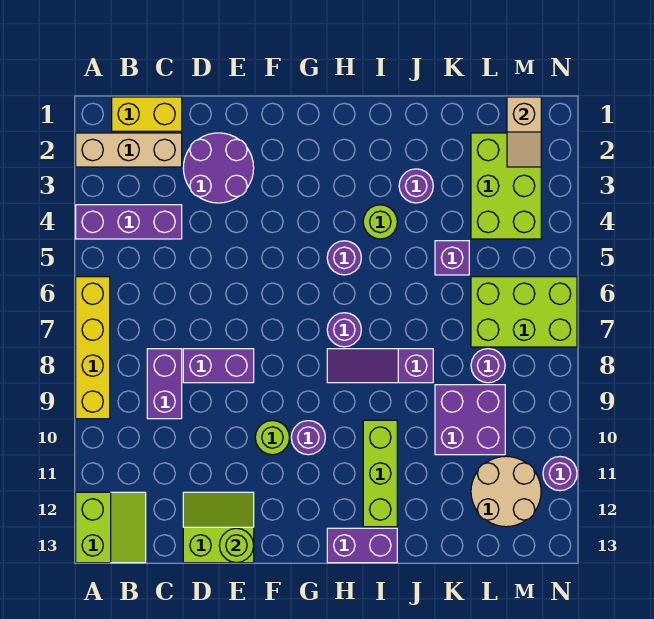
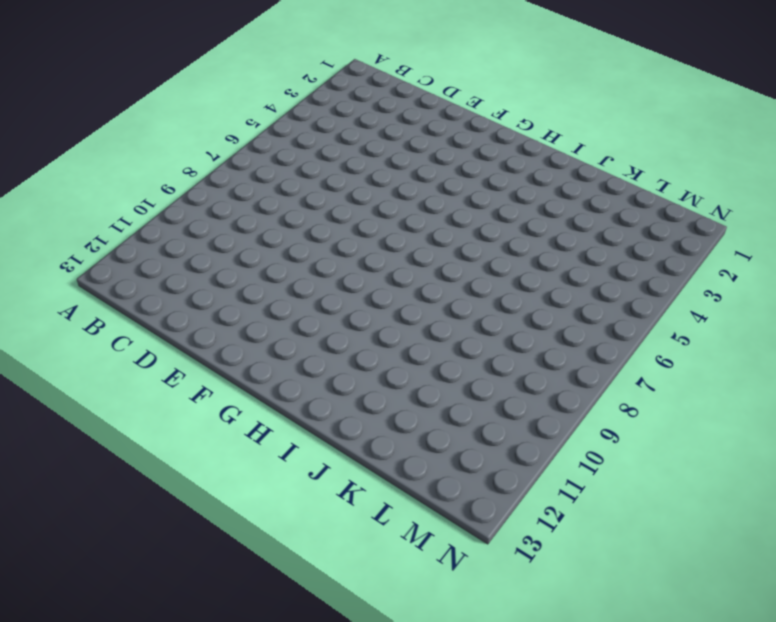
none -> tan 1x3 brick [76,133,182,167]
none -> purple 1x3 brick [76,205,182,239]
none -> yellow 1x4 brick [76,277,110,419]

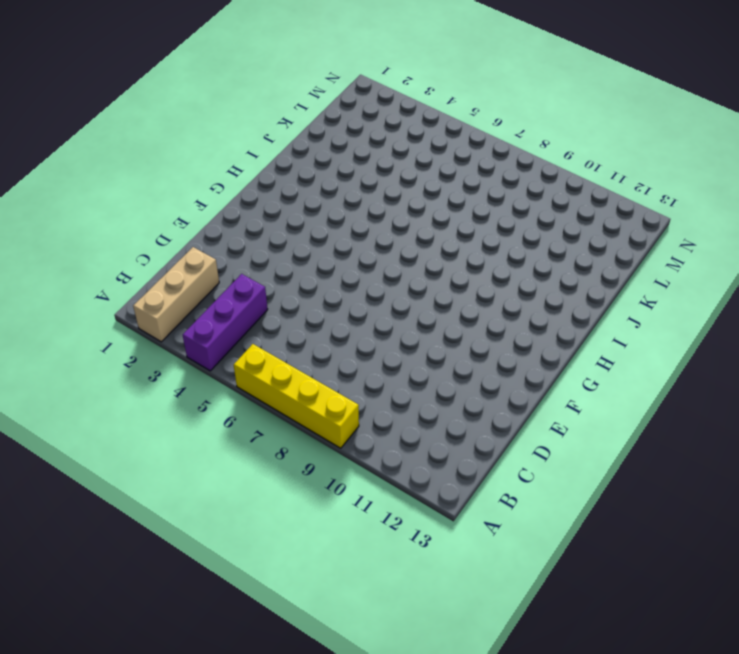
none -> lime 2x2 slope [76,492,146,563]
none -> yellow 1x2 brick [112,97,182,131]
none -> purple 1x2 brick [147,349,182,419]

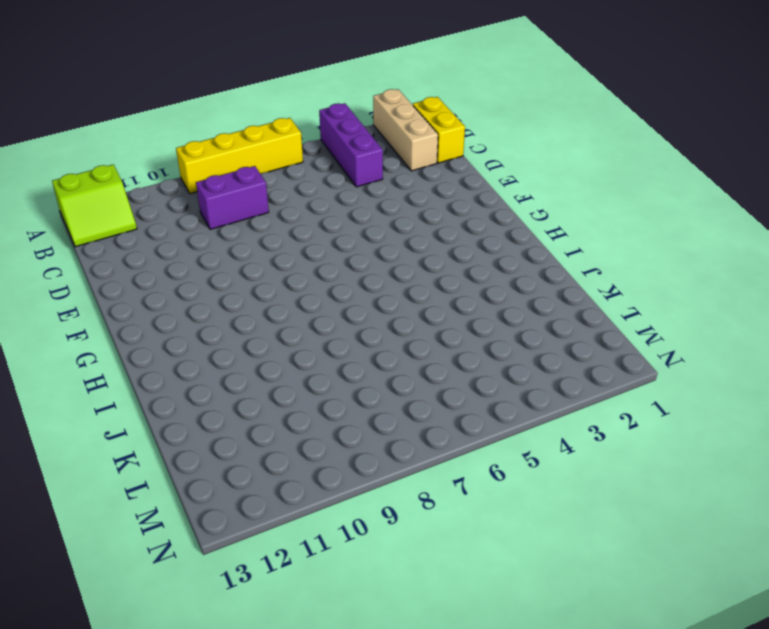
none -> purple 2x2 round brick [183,133,254,203]
none -> purple 1x2 brick [183,349,254,383]
none -> lime 2x2 slope [183,492,254,563]

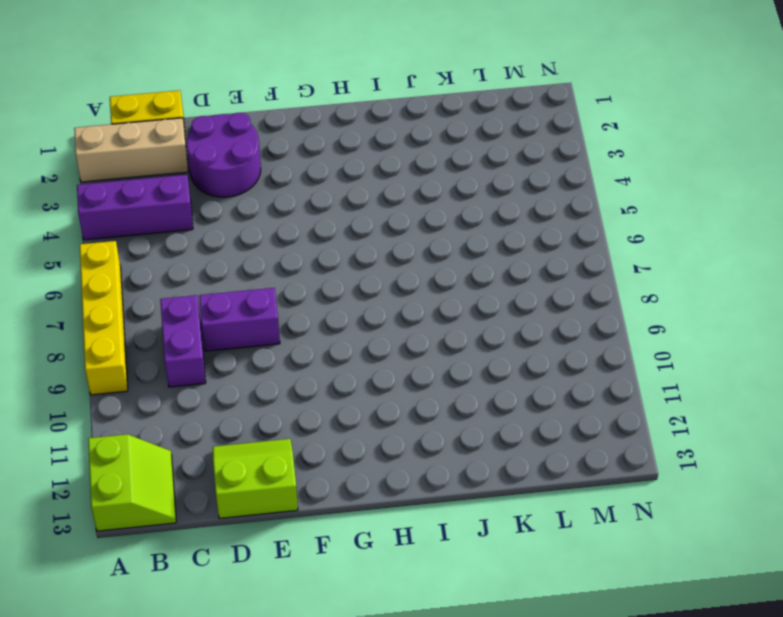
none -> lime 1x1 round brick [255,421,290,455]
none -> purple 1x1 round brick [291,421,325,455]
none -> purple 1x1 round brick [327,241,361,275]

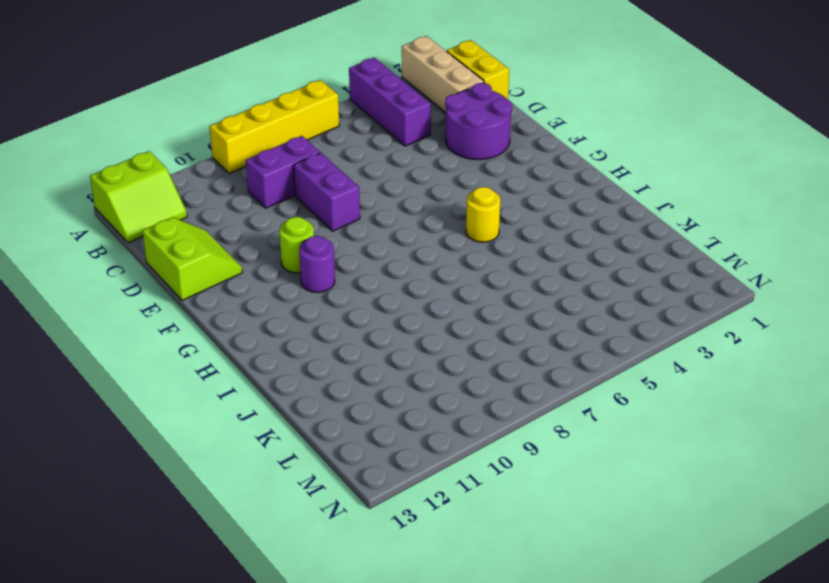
yellow 1x1 round brick [466,187,500,242] -> purple 1x1 round brick [327,241,361,275]
none -> purple 1x1 round brick [327,313,361,347]
none -> purple 1x3 slope [327,349,433,383]
none -> purple 1x2 brick [327,528,397,563]

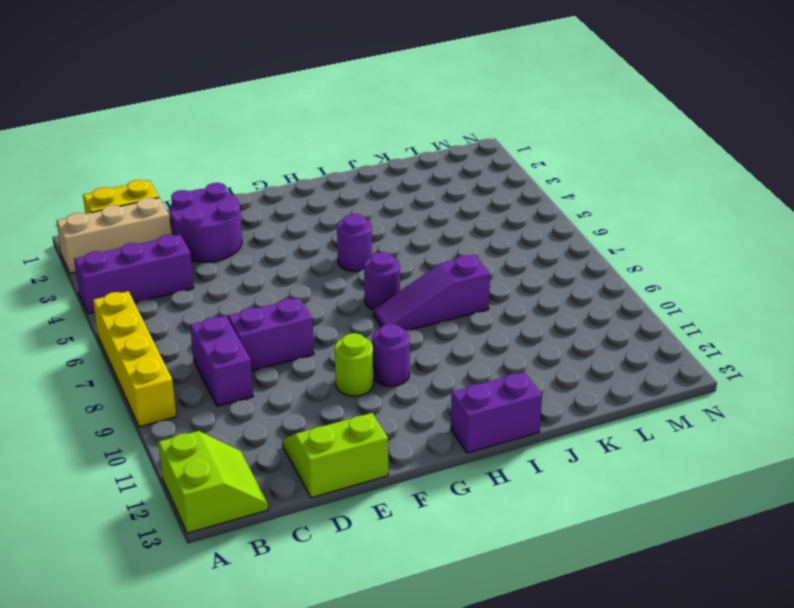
none -> lime 1x1 round brick [363,205,397,239]
none -> lime 1x3 brick [363,420,397,527]
none -> purple 1x1 round brick [399,169,433,203]

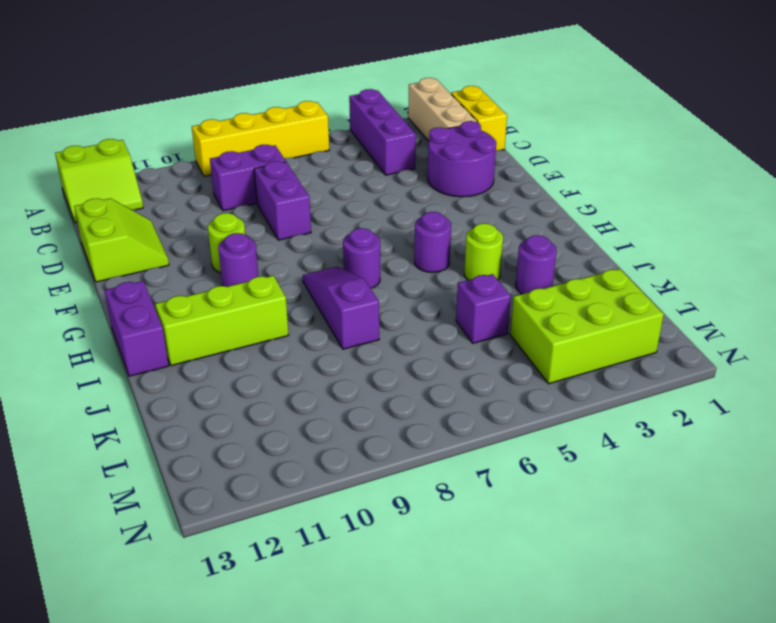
none -> purple 2x2 brick [435,385,505,455]
none -> lime 2x3 brick [471,277,577,347]
none -> purple 1x1 round brick [471,349,505,383]

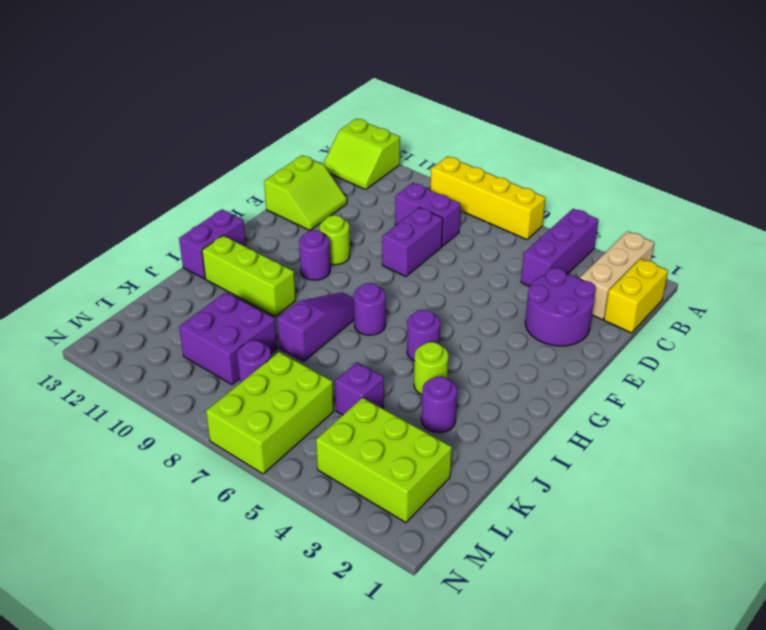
none -> tan 2x2 round brick [471,456,541,527]
none -> purple 1x1 round brick [543,457,577,491]
none -> lime 1x1 round brick [219,528,254,563]

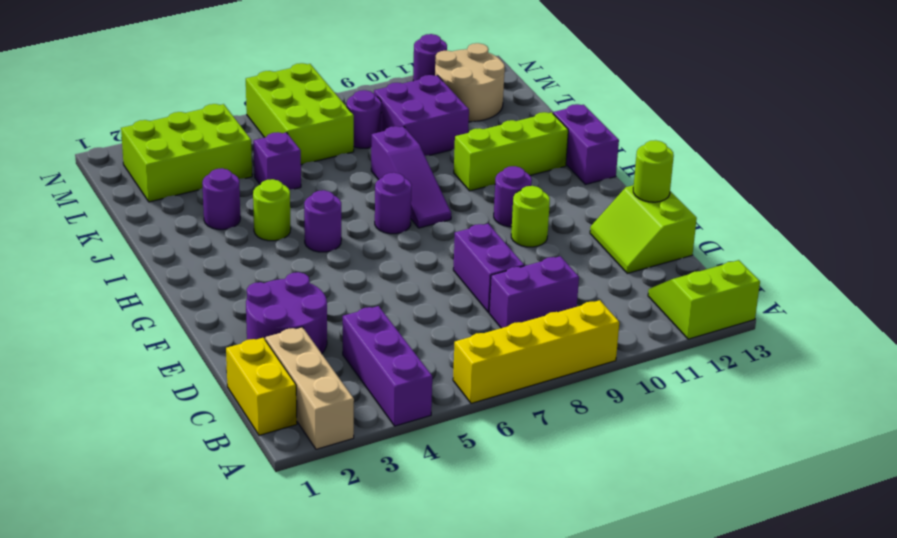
none -> tan 1x2 slope [507,97,541,167]

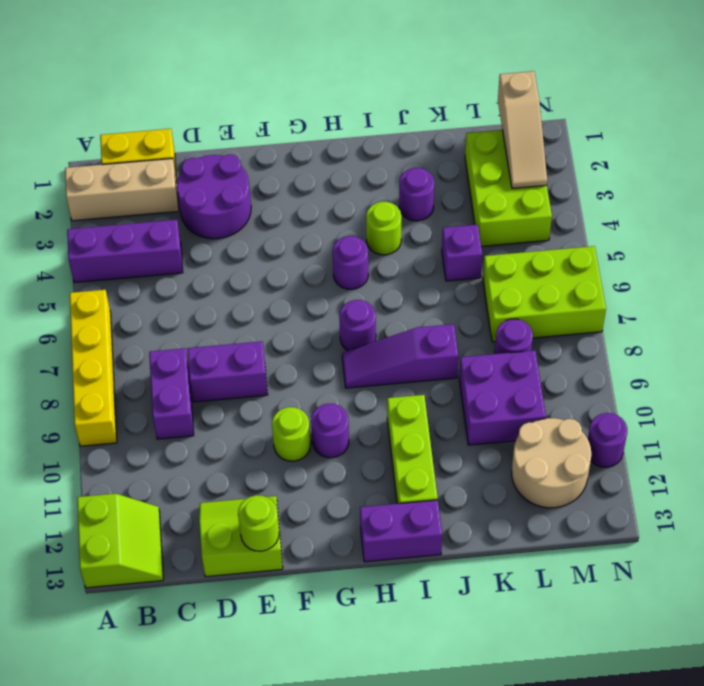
tan 1x3 slope [498,71,547,188] -> tan 1x2 slope [507,97,541,167]

